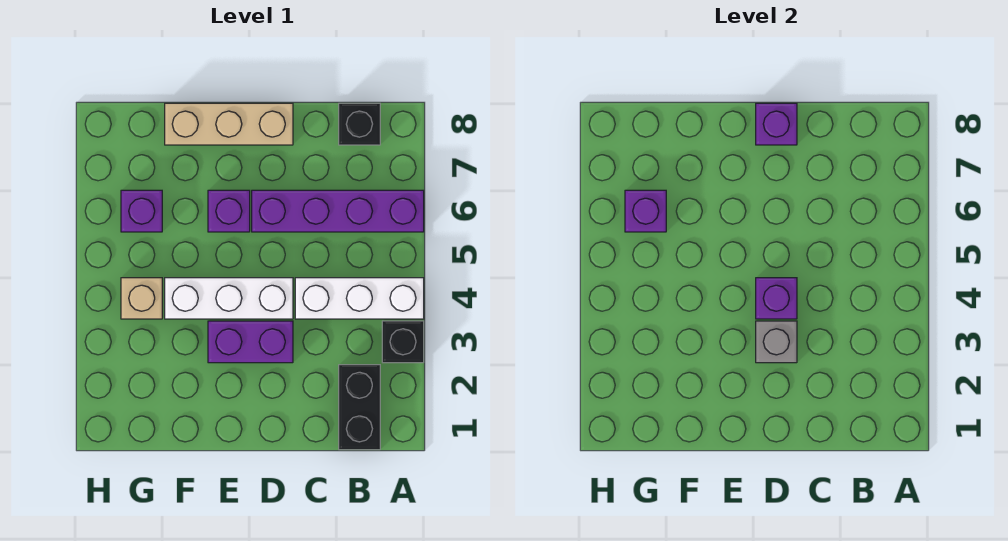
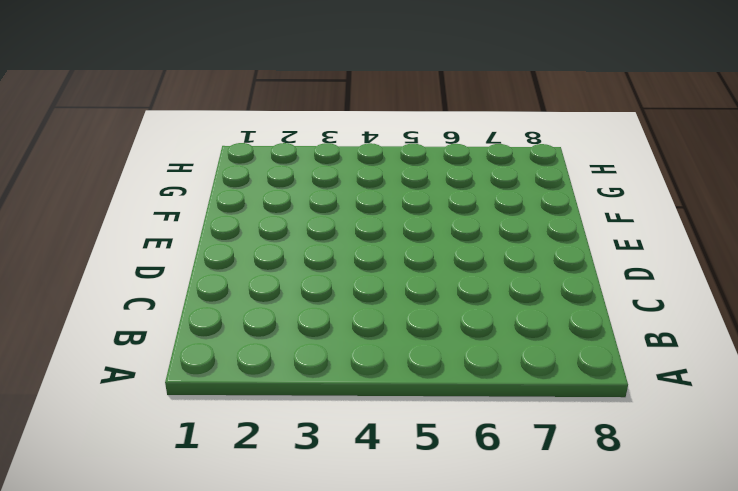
none -> black 1x1 brick [382,321,424,363]
none -> white 1x3 brick [295,278,424,319]
none -> purple 1x4 brick [252,190,424,232]

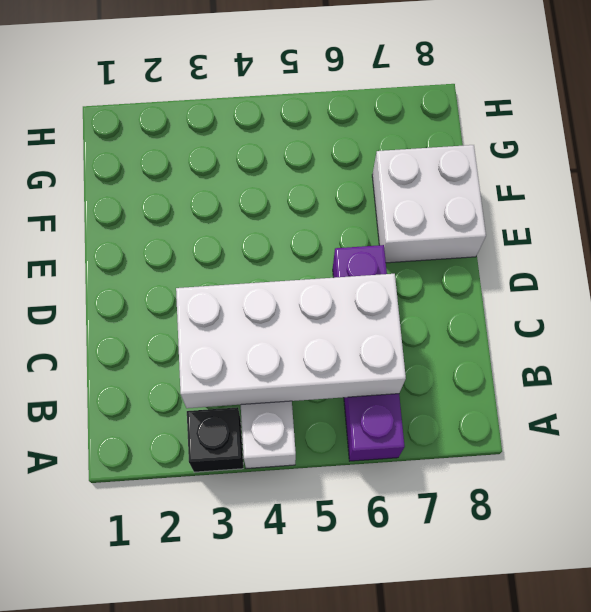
white 2x4 brick [176,274,406,408] -> none
white 2x2 brick [372,145,486,263] -> tan 1x3 brick [165,103,293,145]
none -> black 1x2 brick [339,365,380,450]
none -> black 1x1 brick [339,103,380,145]
none -> purple 1x2 brick [208,321,293,363]

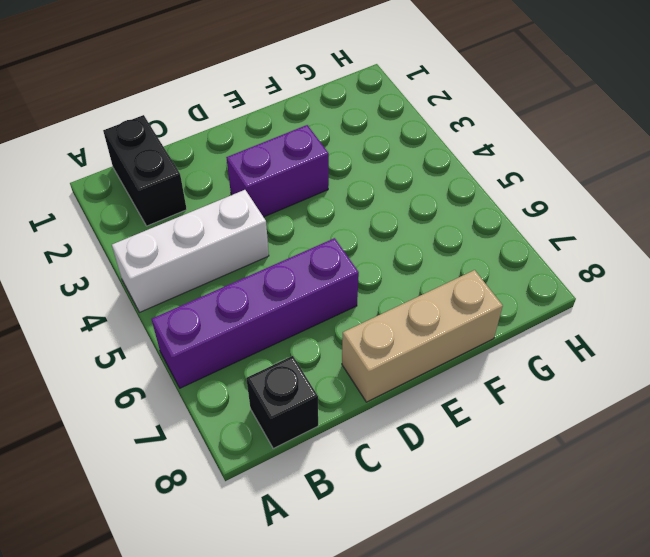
none -> black 1x1 brick [382,321,424,363]
none -> white 1x3 brick [165,278,293,319]
none -> purple 1x1 brick [208,190,250,232]

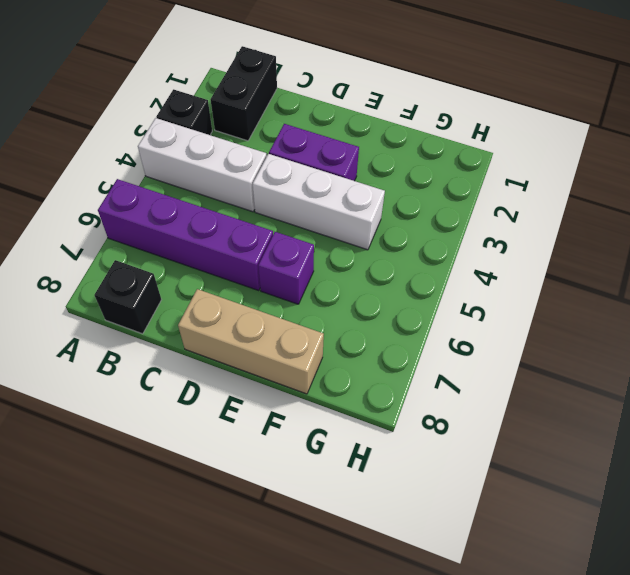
none -> tan 1x1 brick [121,278,162,319]
none -> purple 1x1 brick [121,190,162,232]
none -> grey 1x1 brick [756,321,797,363]

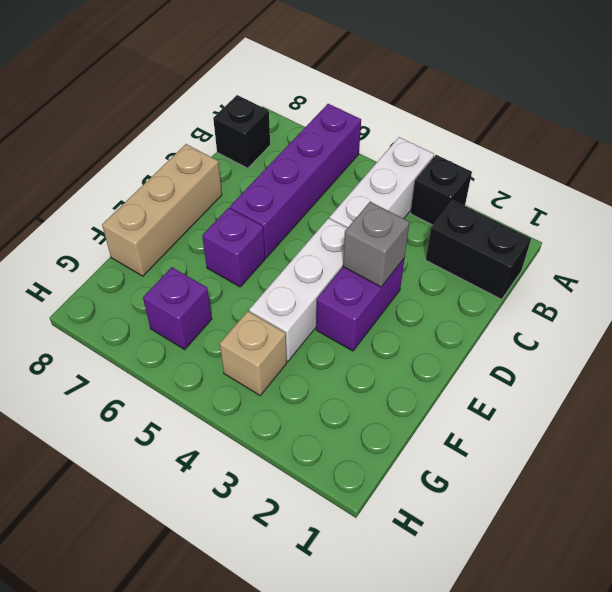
none -> purple 1x1 brick [756,278,797,319]
none -> purple 1x1 brick [756,103,797,145]
none -> purple 1x1 brick [625,190,666,232]

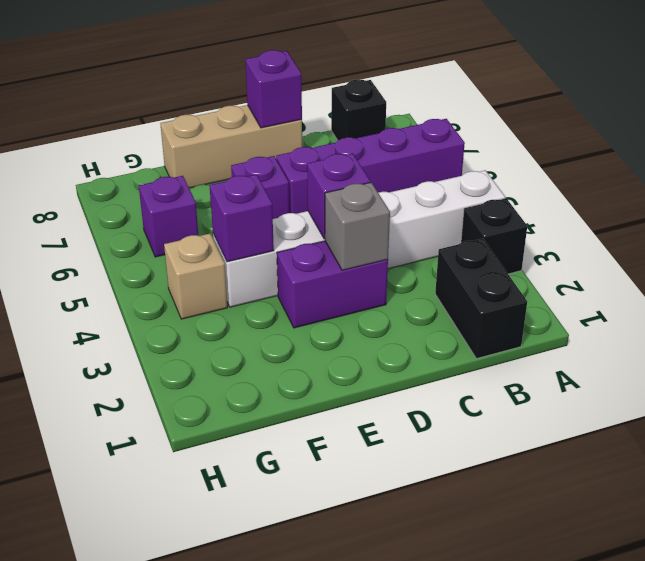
purple 1x1 brick [210,175,274,262] -> purple 1x1 brick moved to [625,190,666,232]

